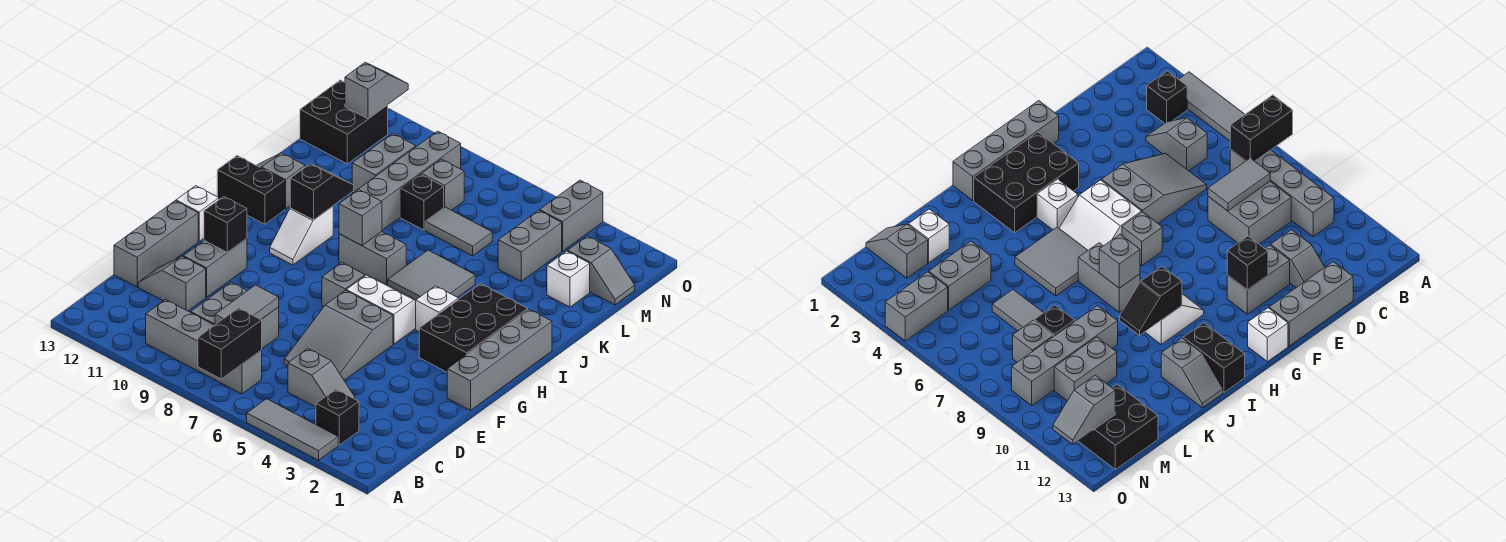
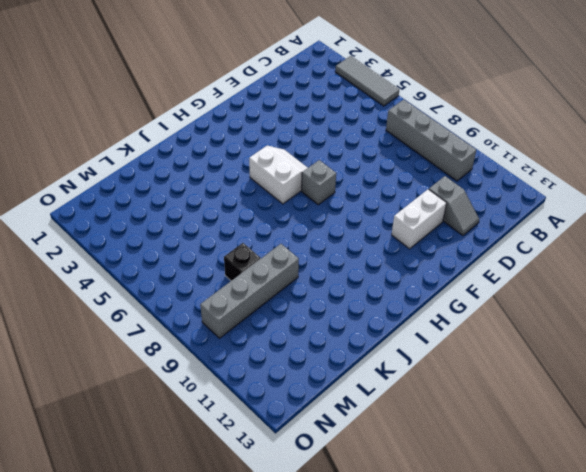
white 1x2 brick [392,189,447,249] -> grey 1x2 brick [183,239,247,297]
white 2x2 slope [249,146,308,204] -> white 2x2 slope turned to [346,275,416,344]
none -> black 1x1 brick [316,389,359,445]
none -> grey 1x2 slope [288,349,355,407]
none -> grey 2x2 brick [191,282,279,349]
none -> grey 2x3 slope [284,290,393,380]

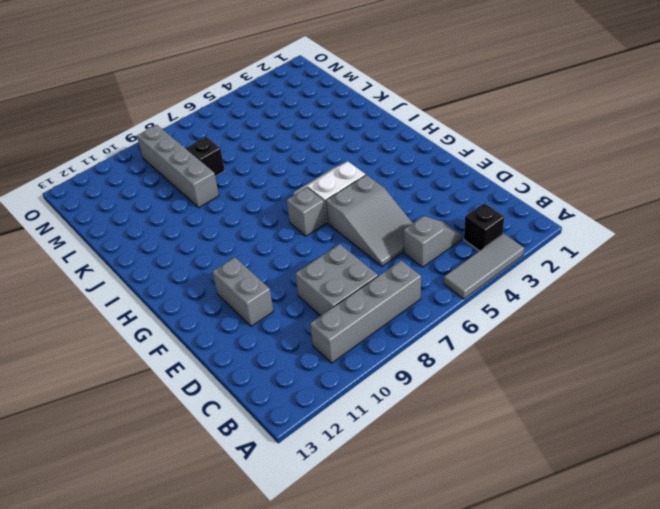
none -> grey 1x2 slope [138,256,206,311]
none -> grey 1x3 brick [114,201,198,287]
none -> grey 1x4 brick [447,309,552,411]
none -> black 2x3 brick [419,284,528,372]

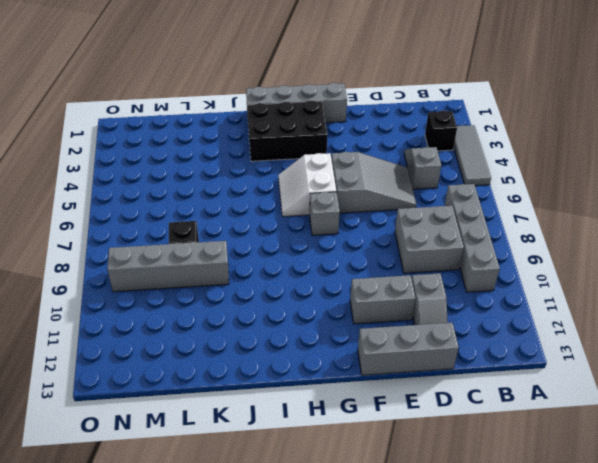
none -> white 1x1 brick [176,186,219,241]
none -> white 1x1 brick [416,286,459,331]
none -> white 1x2 slope [270,206,333,265]
none -> grey 2x2 tile [388,250,475,300]

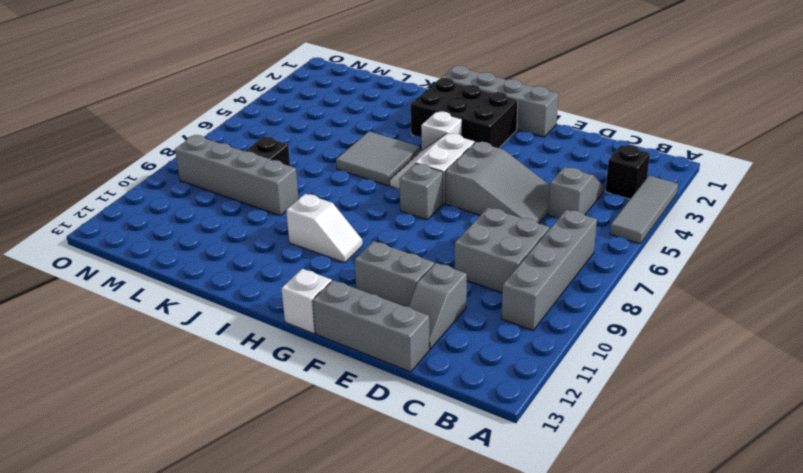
none -> grey 1x2 brick [339,232,406,285]
none -> black 1x2 brick [217,156,285,224]
none -> grey 1x2 slope [257,153,305,209]
none -> white 1x1 brick [547,251,590,307]

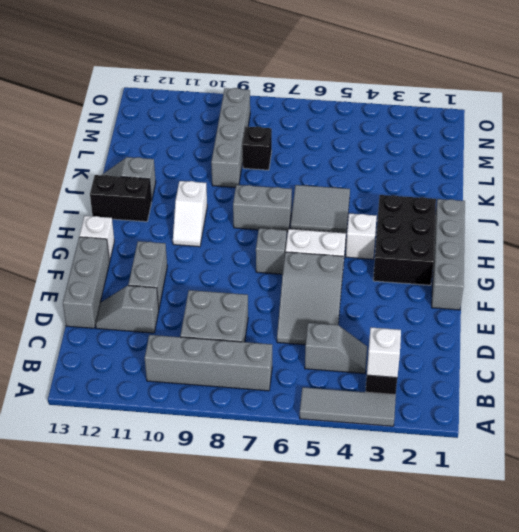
white 1x1 brick [367,327,401,378] -> white 1x1 brick moved to [547,251,590,307]
none -> grey 1x2 brick [498,210,562,281]
none -> grey 1x2 tile [425,207,492,256]
none -> grey 1x2 brick [352,134,416,193]
none -> grey 1x2 slope [568,236,635,305]

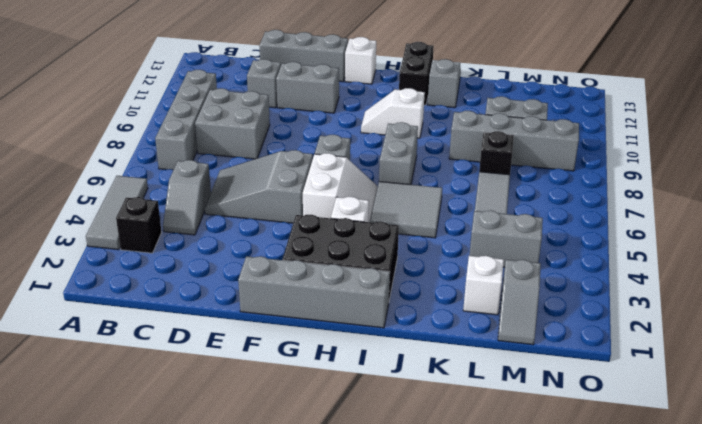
none -> grey 1x1 brick [422,159,464,210]
none -> black 2x2 brick [300,80,388,164]
none -> grey 1x2 brick [540,180,603,251]
none -> black 1x2 brick [198,308,262,379]

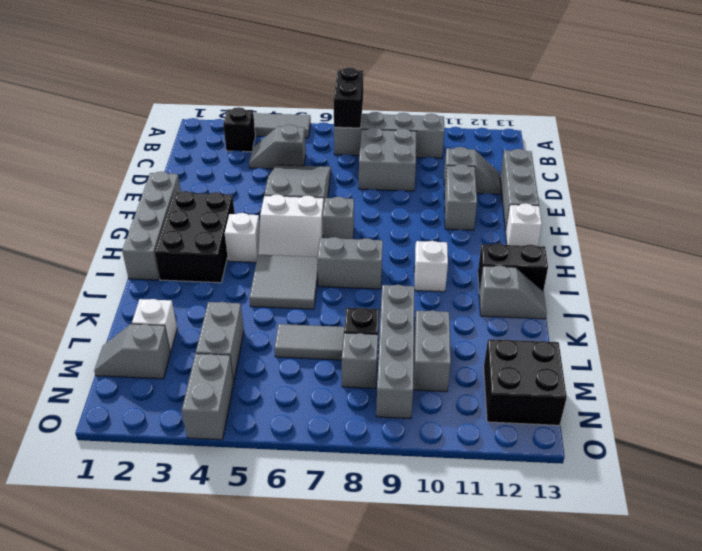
none -> grey 1x2 tile [215,285,279,324]
none -> black 1x1 brick [204,196,247,252]
none -> grey 1x1 brick [339,190,382,245]
none -> black 1x2 slope [290,164,354,220]

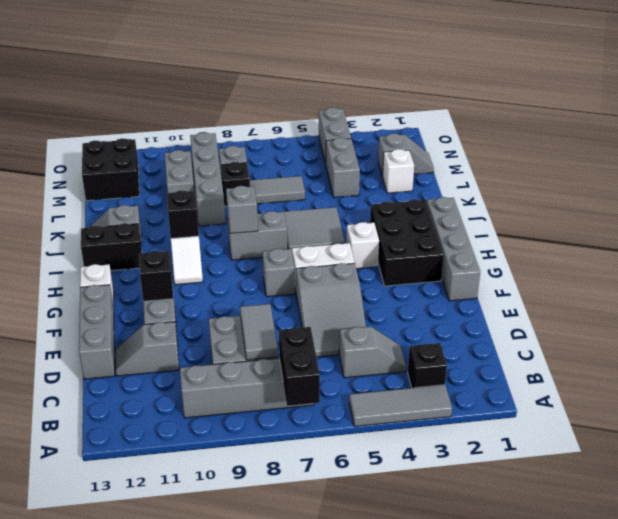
none -> grey 1x2 slope [345,62,408,119]

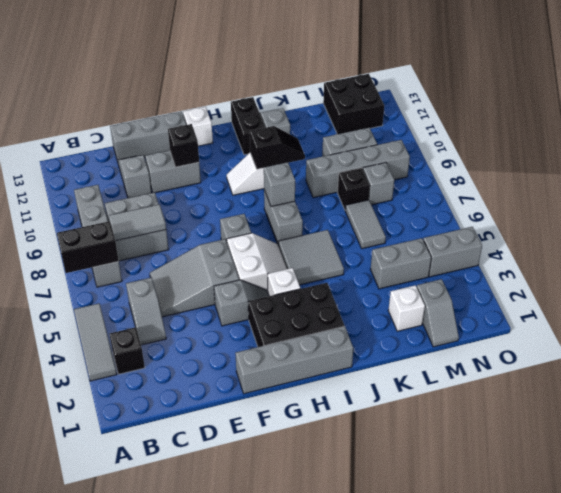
grey 1x2 slope [214,280,268,326] -> grey 1x2 slope moved to [345,62,408,119]

